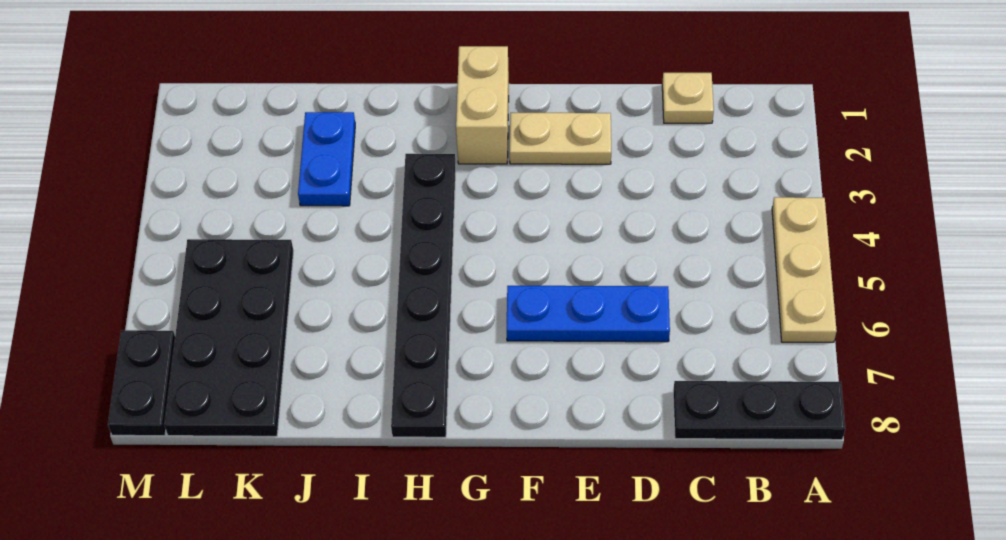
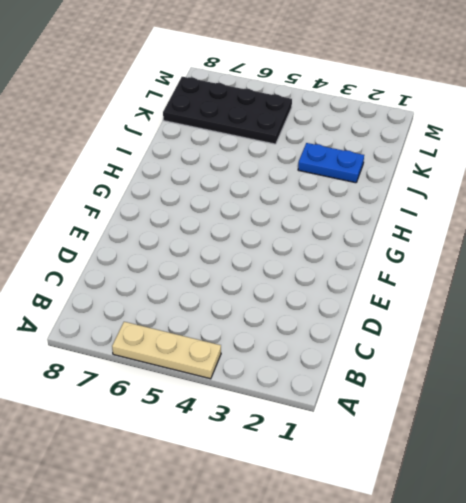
none -> black 1x3 plate [673,381,845,440]
none -> tan 1x1 plate [662,73,714,123]

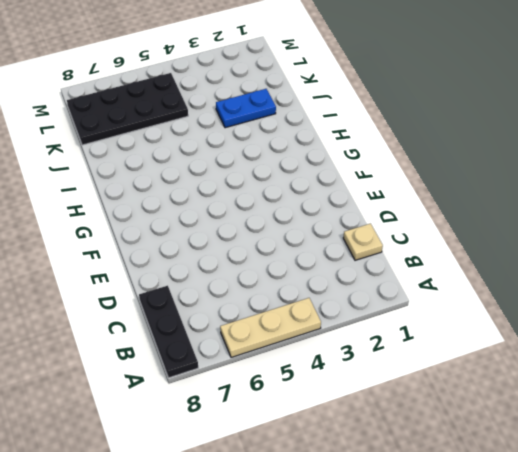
none -> blue 1x3 plate [507,286,670,342]
none -> tan 1x2 plate [510,113,611,164]

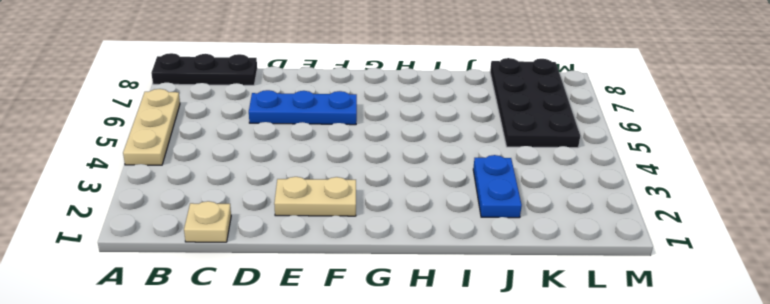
none -> tan 1x2 brick [456,46,509,164]
none -> black 1x6 plate [391,154,456,437]

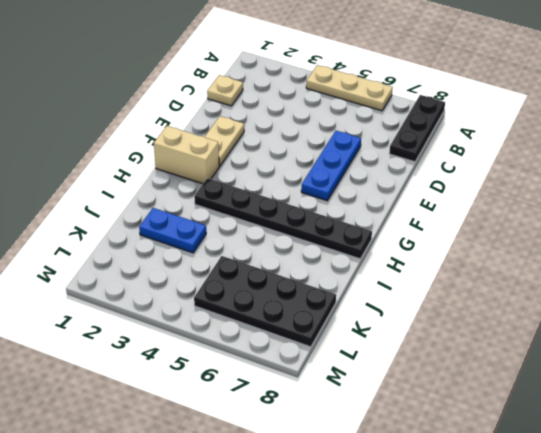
none -> black 1x2 plate [108,330,175,436]

